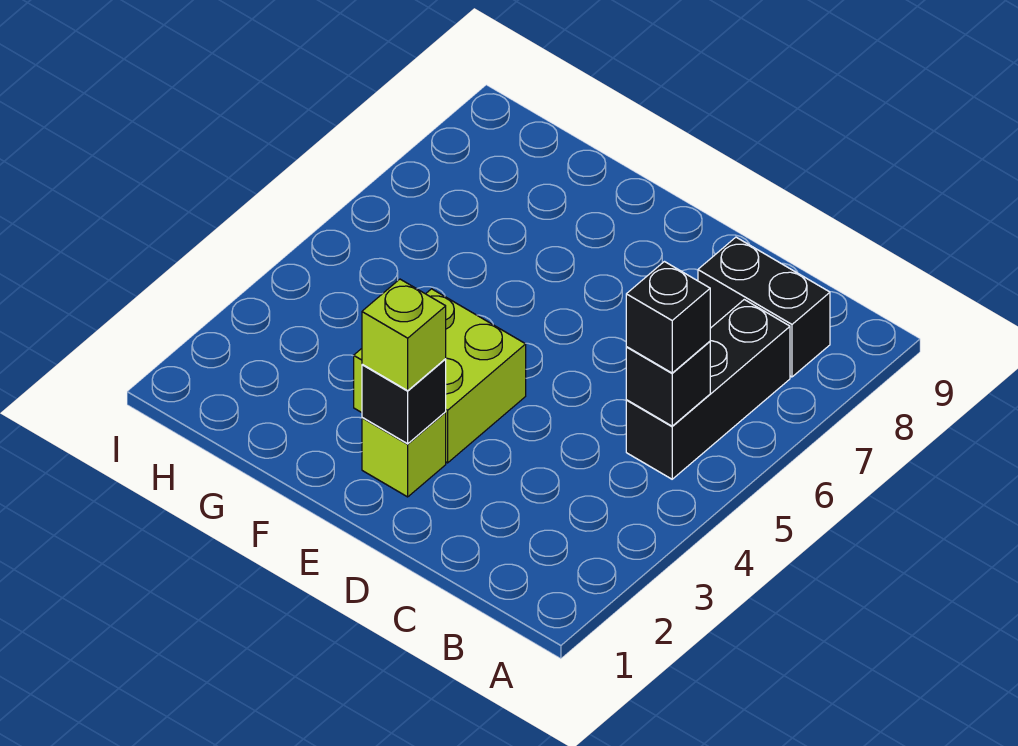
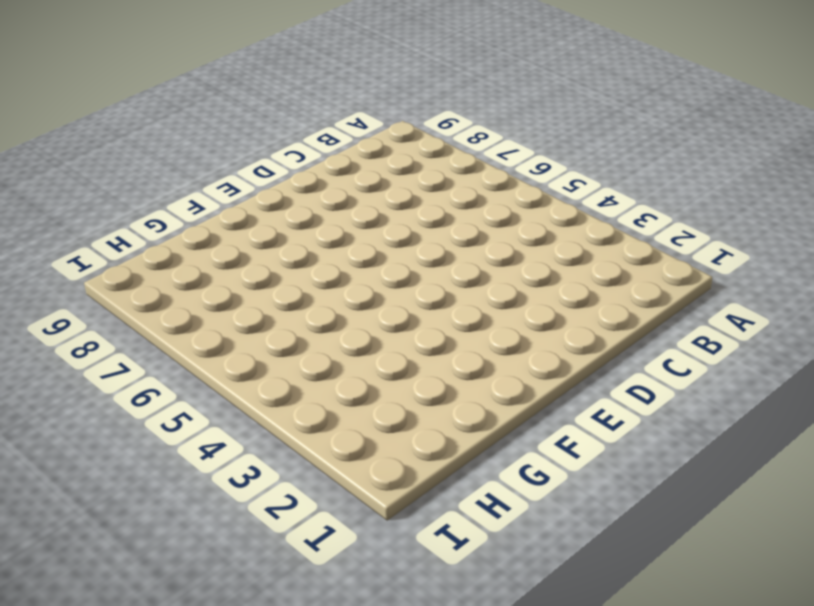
none -> black 1x3 brick [626,300,790,479]
none -> black 1x2 brick [698,237,830,377]

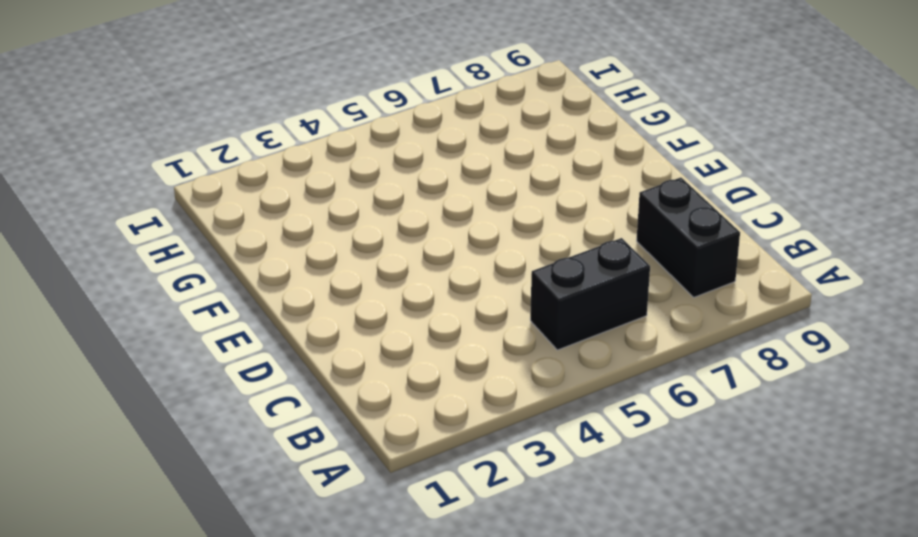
black 1x2 brick [530,238,650,350] -> black 1x3 brick [626,300,790,479]
none -> lime 1x1 brick [362,412,446,497]
none -> lime 2x2 brick [354,289,526,463]

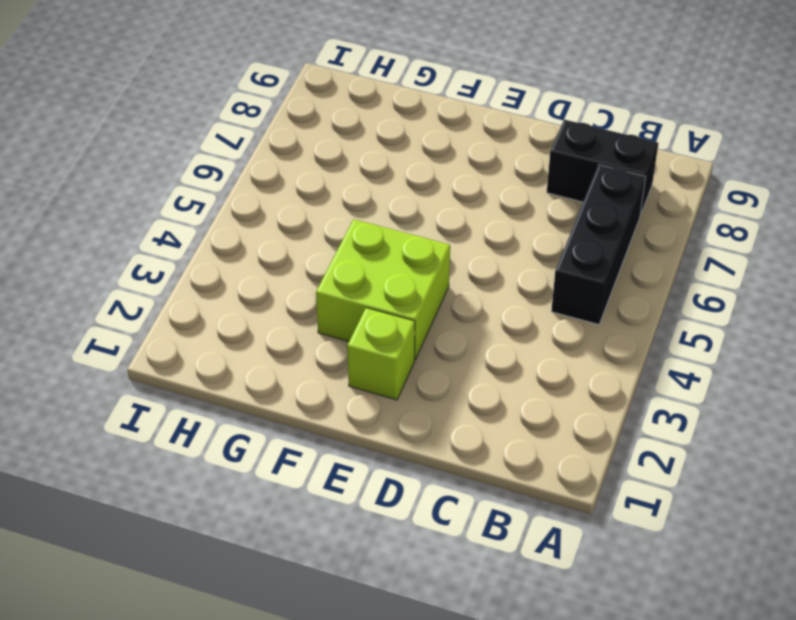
none -> black 1x1 brick [626,341,710,426]
none -> black 1x1 brick [362,359,446,444]

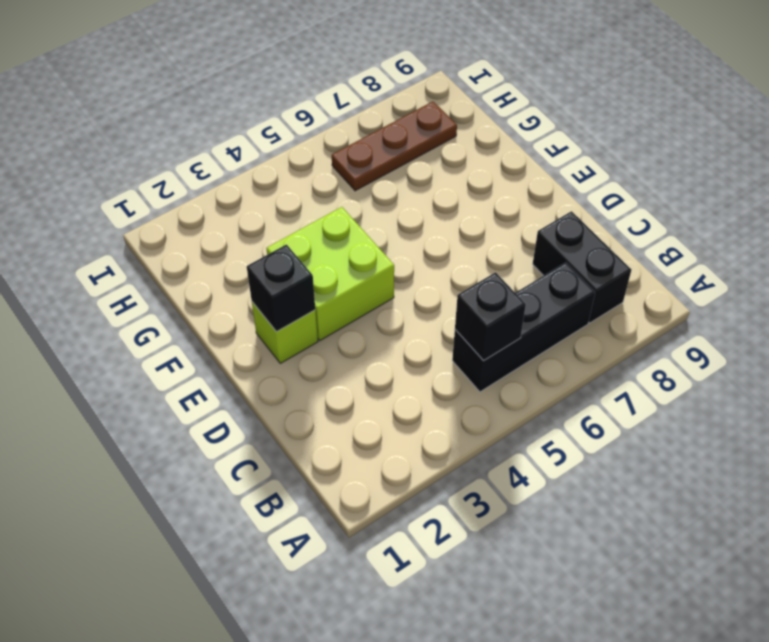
brown 1x3 plate [332,102,457,191] -> none
none -> black 1x1 brick [626,262,710,373]
none -> lime 1x1 brick [362,279,446,391]

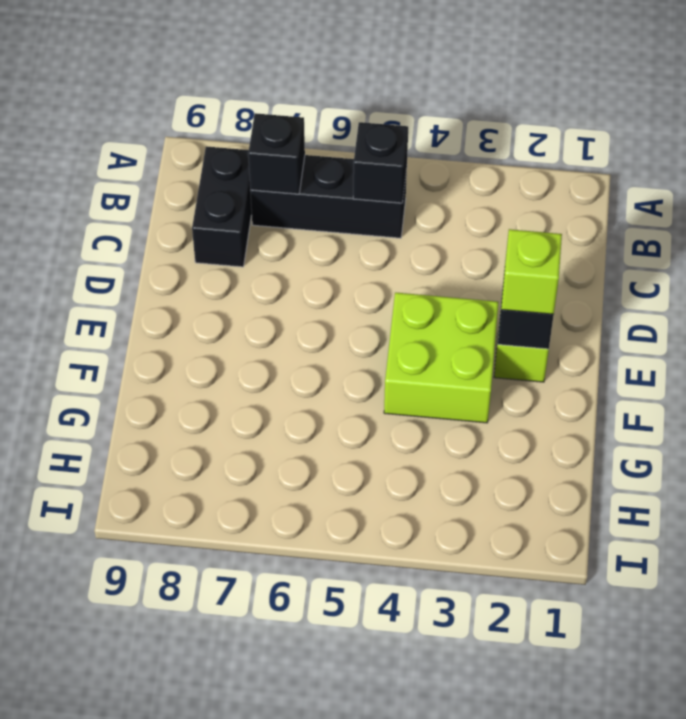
black 1x1 brick [248,113,305,194] -> black 1x1 brick moved to [626,262,710,373]

